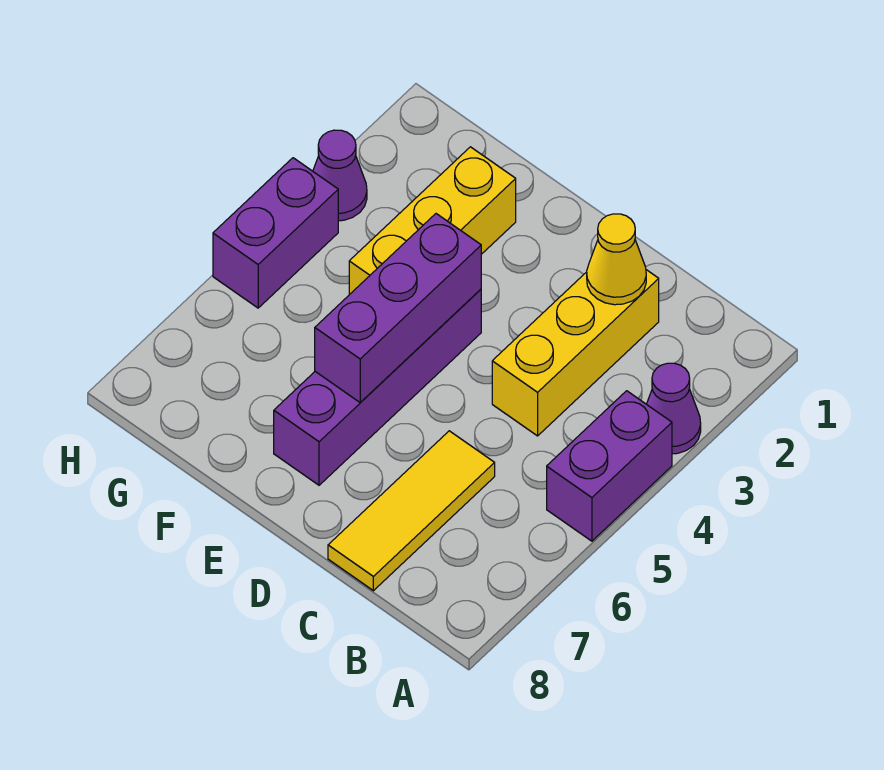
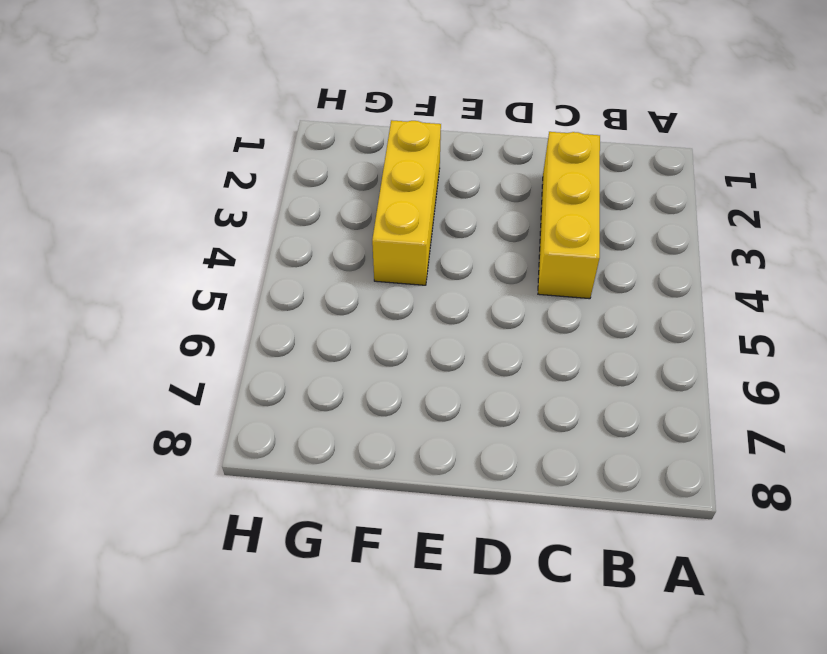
none -> purple 1x1 cone [647,363,701,454]
none -> purple 1x2 brick [547,391,672,541]

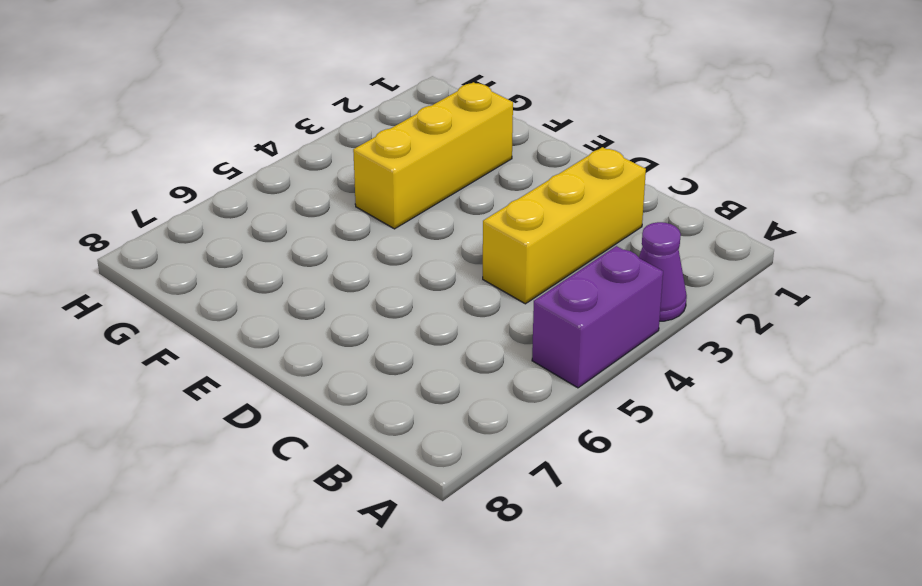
none -> yellow 1x3 tile [328,431,495,591]
none -> purple 1x4 brick [274,289,481,485]

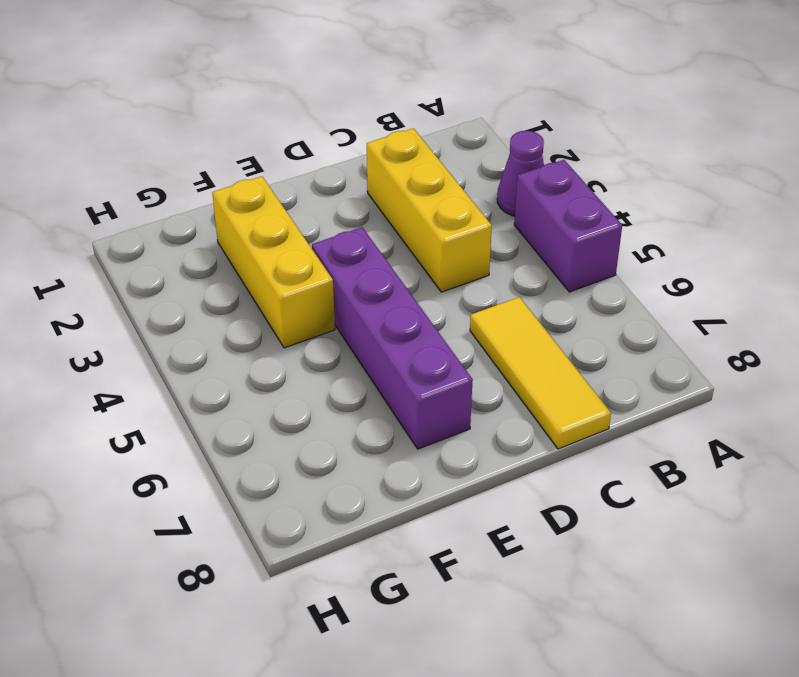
none -> purple 1x1 cone [313,130,367,221]
none -> purple 1x2 brick [213,158,338,308]

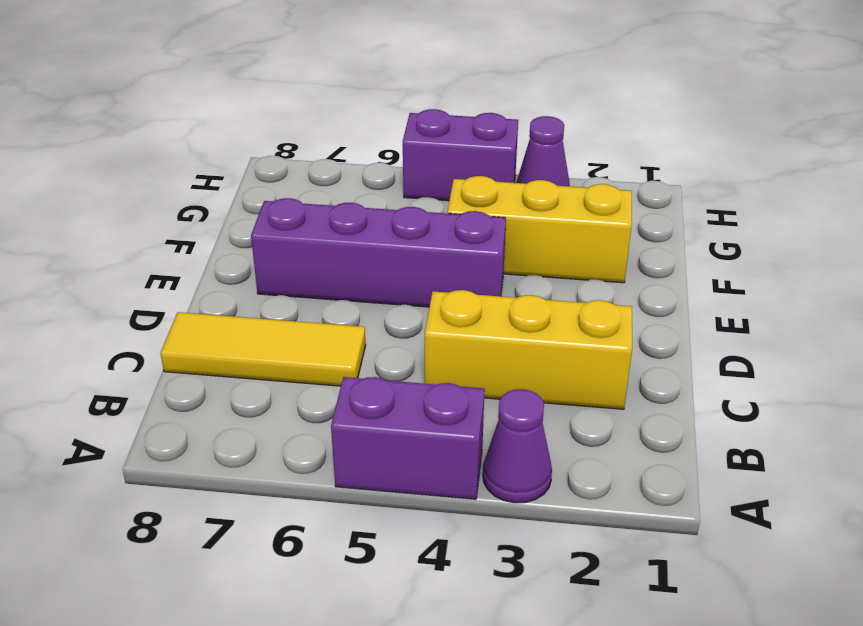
none -> yellow 1x1 cone [587,214,646,305]
none -> purple 1x3 brick [315,214,481,403]

